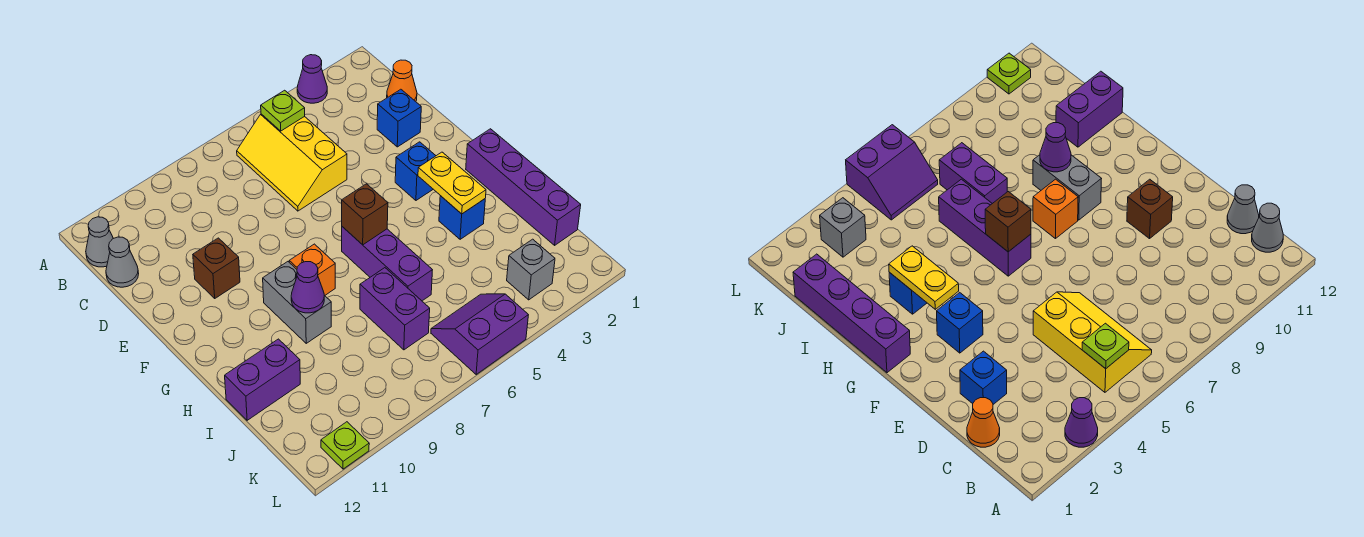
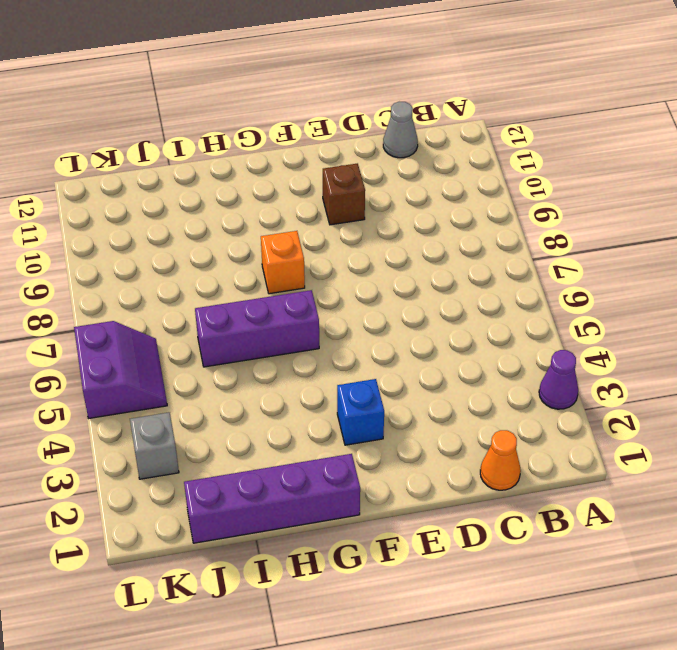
none -> yellow 2x3 slope [237,114,347,211]
none -> grey 1x1 cone [86,217,113,267]
none -> blue 1x1 brick [377,89,421,147]

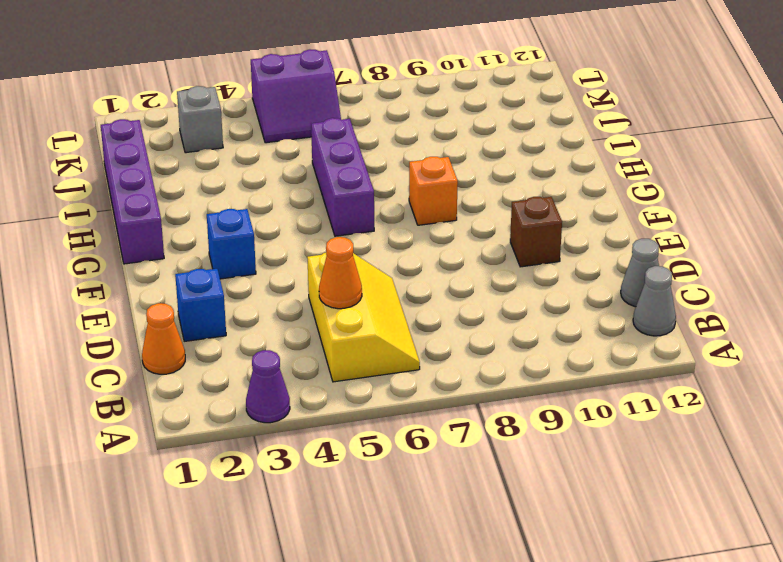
orange 1x1 cone [319,237,362,309] -> none
none -> grey 1x2 brick [263,262,331,343]
none -> blue 1x1 brick [439,196,485,239]
none -> purple 1x2 brick [360,268,430,350]

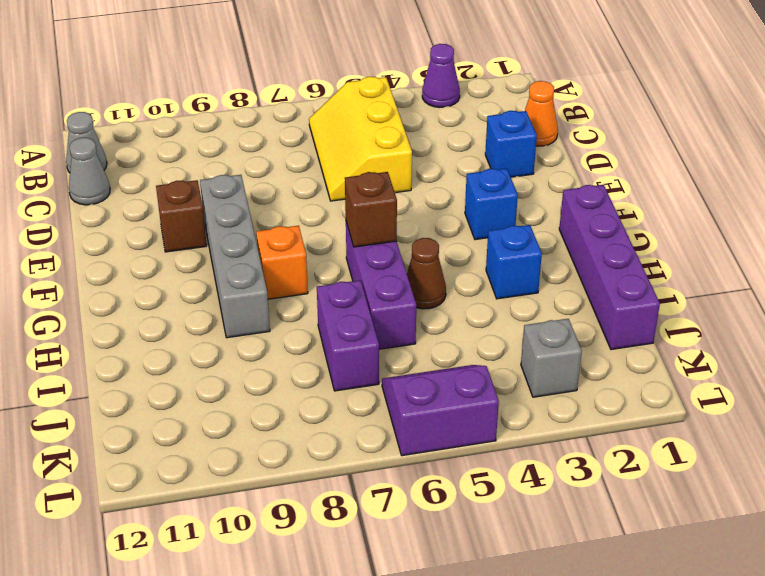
grey 1x4 brick [200,175,270,338] -> grey 1x2 brick [263,262,331,343]
brown 1x1 cone [407,238,446,309] -> none
none -> purple 1x2 brick [225,339,300,420]
none -> lime 1x1 plate [321,422,369,469]
none -> lime 1x1 plate [261,90,305,131]

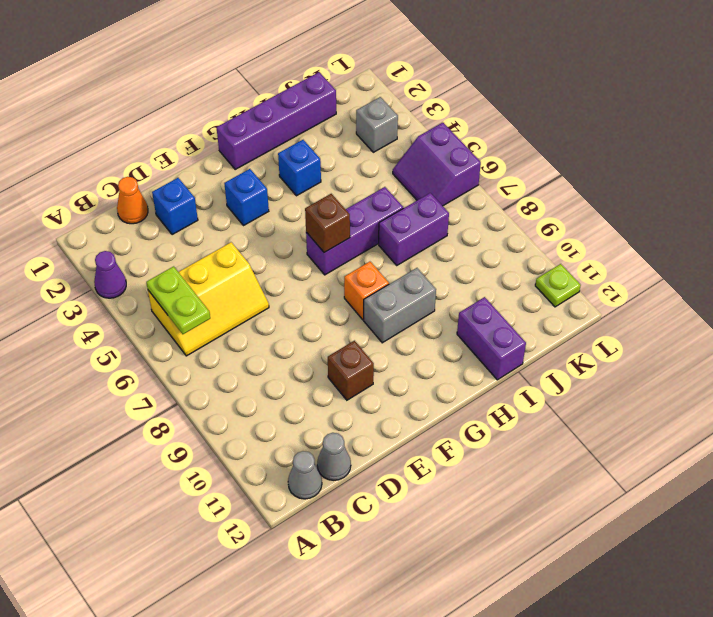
lime 1x2 plate [146,266,210,334] -> lime 1x1 plate [261,90,305,131]
none -> yellow 1x2 plate [418,152,486,214]
none -> purple 1x1 cone [291,262,324,313]

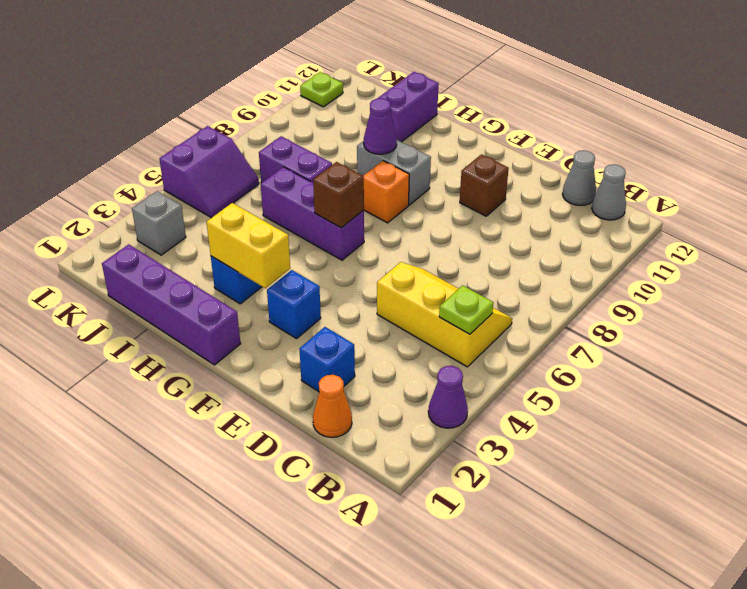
yellow 1x2 brick [207,203,290,288] -> yellow 1x2 plate [418,152,486,214]

